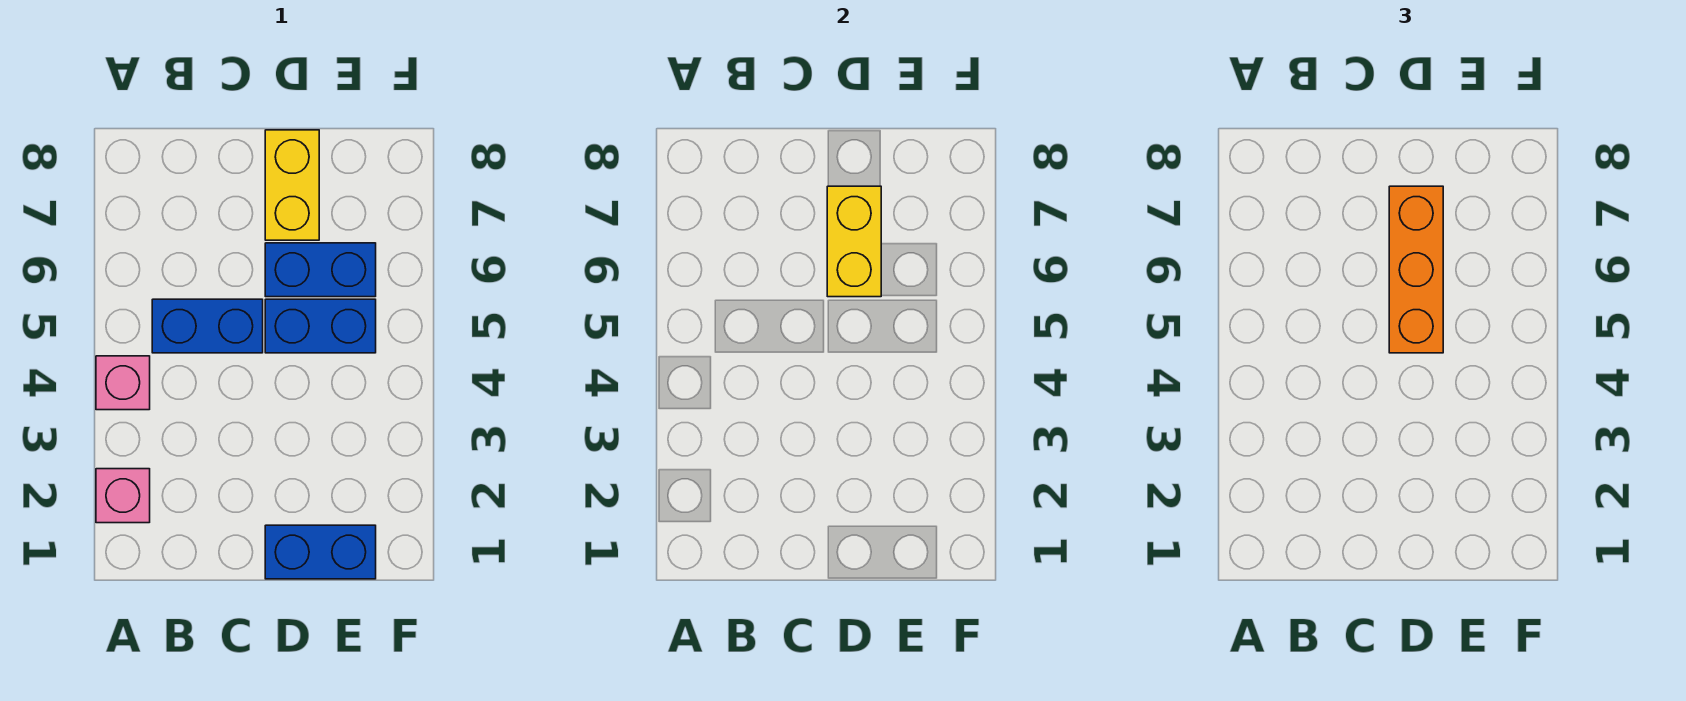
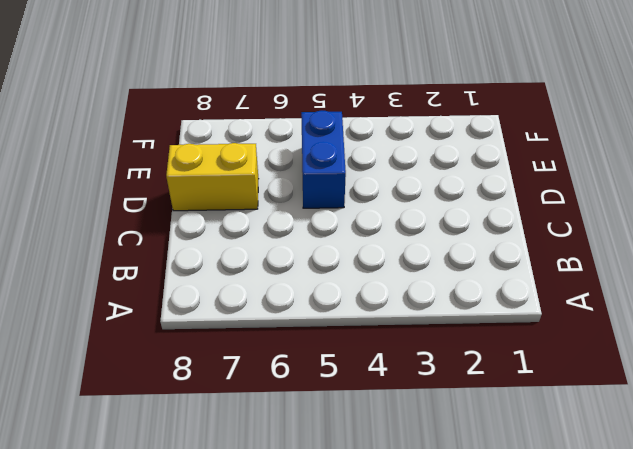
none -> pink 1x1 brick [96,469,150,523]
none -> pink 1x1 brick [96,356,150,410]

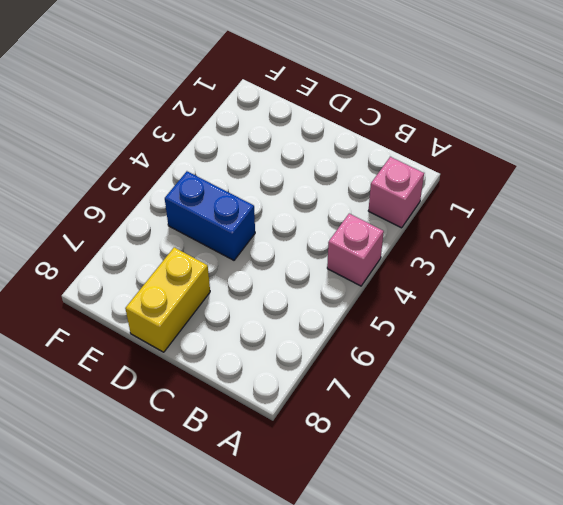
none -> blue 1x2 brick [152,299,263,353]
none -> blue 1x2 brick [265,525,376,579]

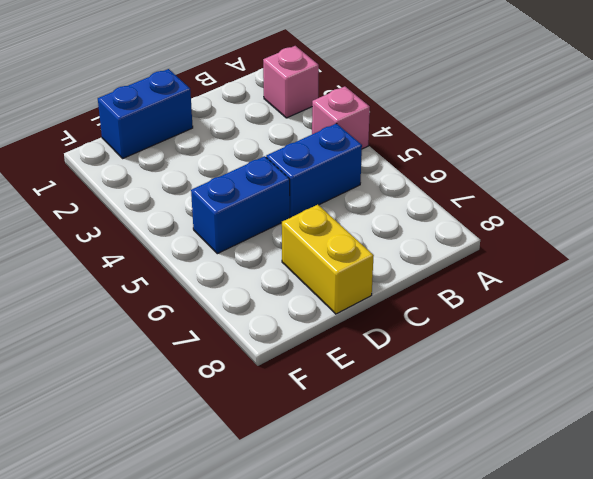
none -> blue 1x2 brick [265,243,376,297]
none -> yellow 1x2 brick [827,186,881,297]

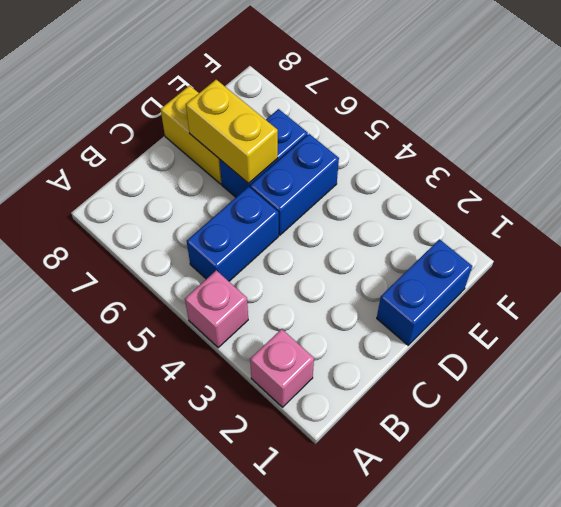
none -> orange 1x3 brick [1389,186,1443,353]

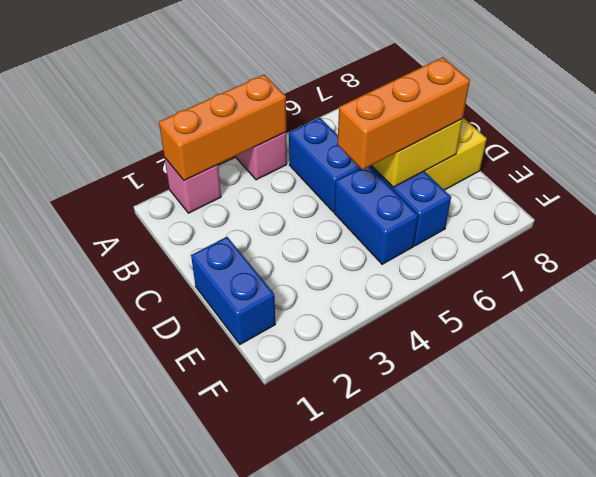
orange 1x3 brick [159,75,286,181] -> none

